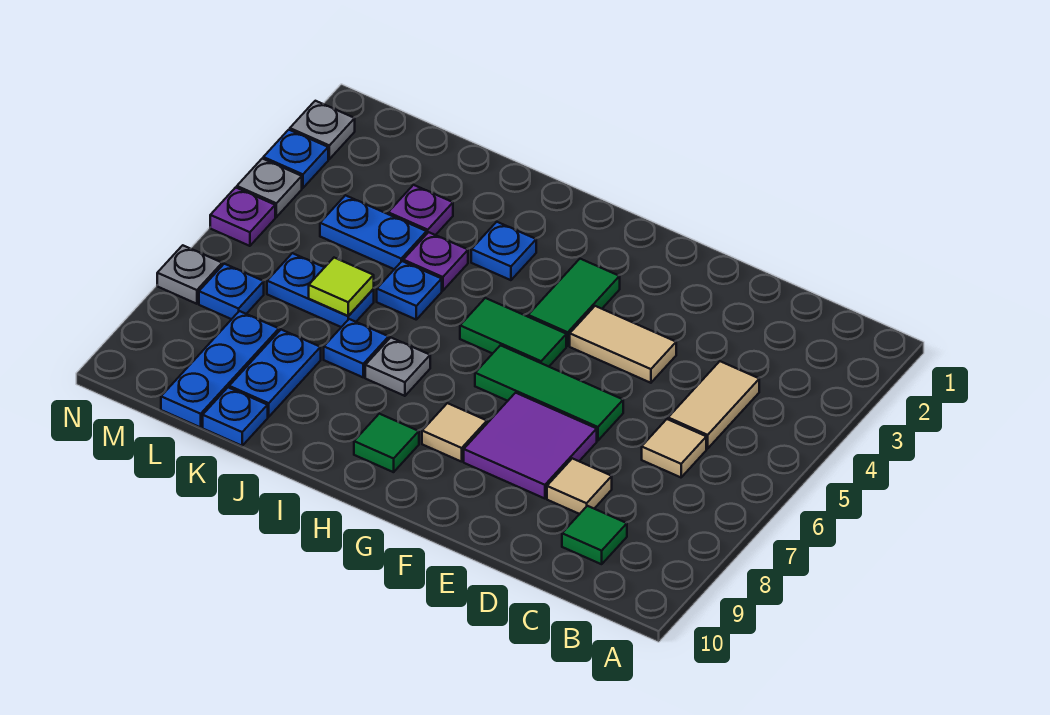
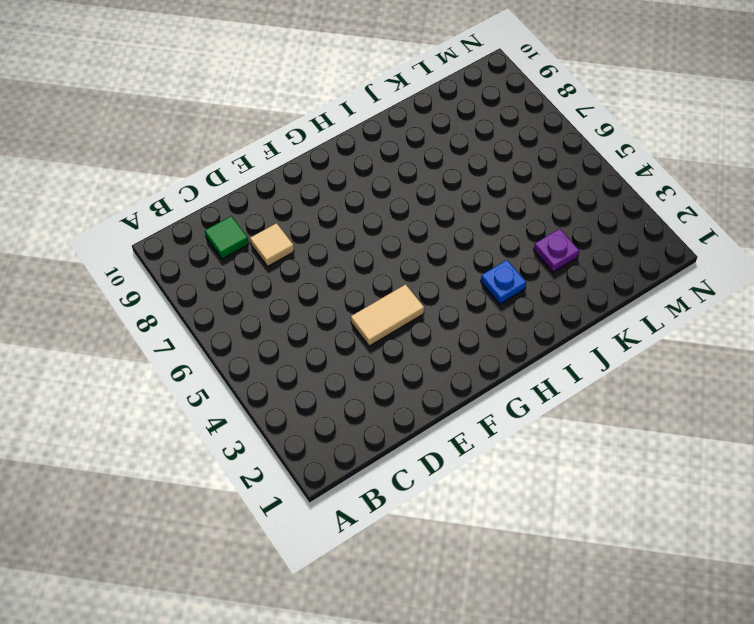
none -> tan 1x2 tile [668,361,759,449]
none -> tan 1x1 tile [642,419,706,477]
none -> green 1x3 tile [475,345,623,441]

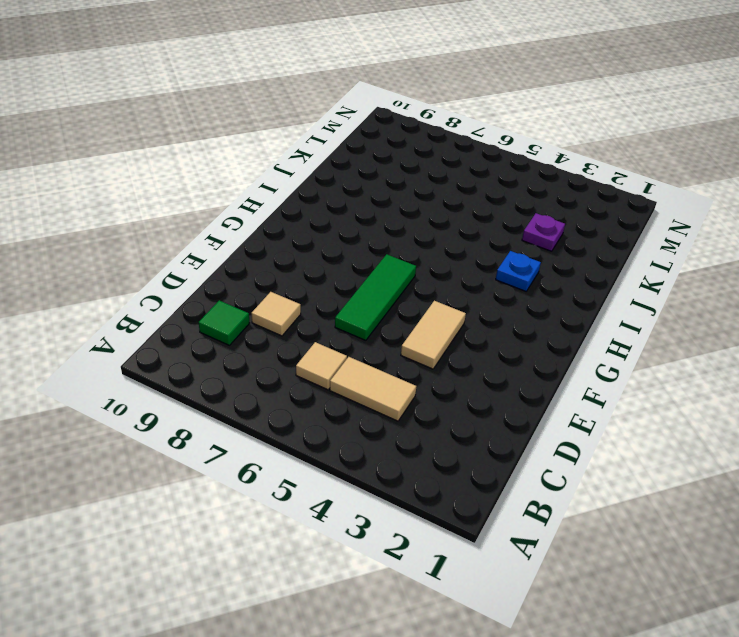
none -> purple 2x2 tile [464,393,597,499]
none -> green 1x2 tile [528,259,620,346]
none -> green 1x2 tile [460,298,566,367]

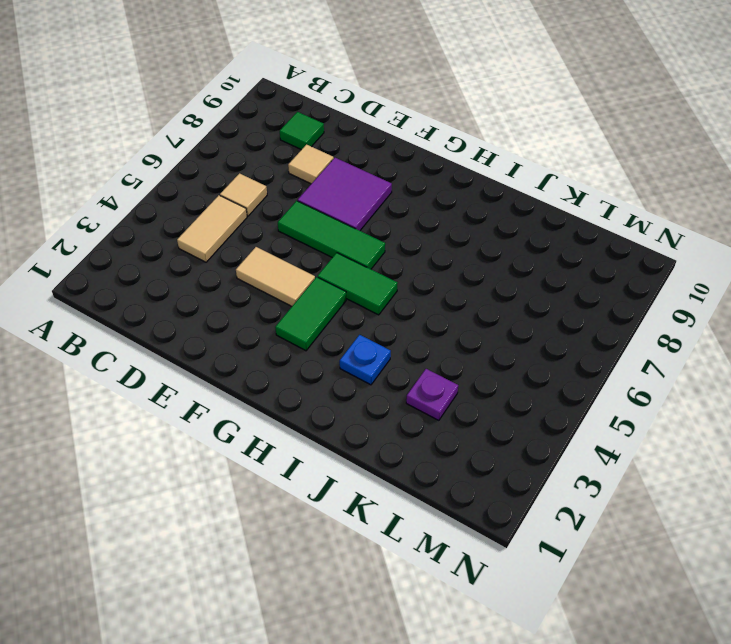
none -> tan 1x1 tile [422,403,487,462]
none -> green 1x1 tile [354,414,419,472]
none -> grey 1x1 plate [365,337,430,396]

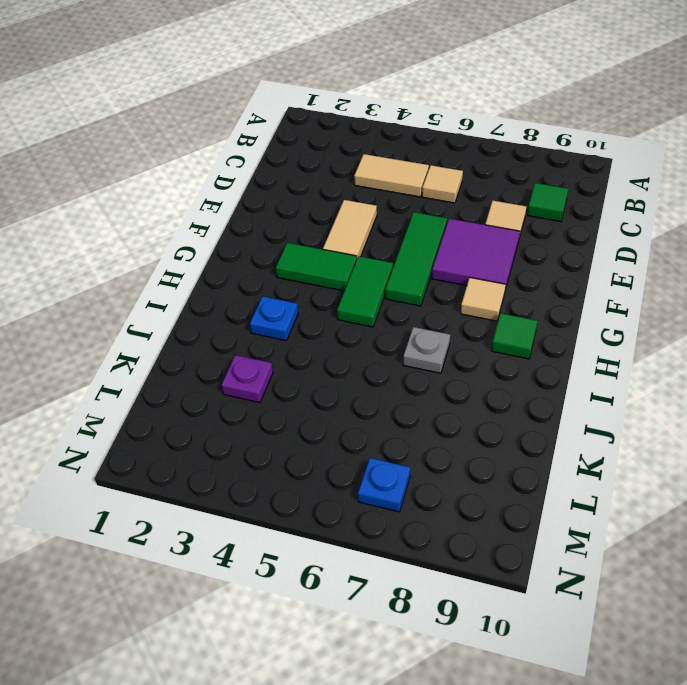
none -> purple 1x1 plate [403,232,468,291]
none -> blue 1x1 plate [377,261,442,319]
none -> blue 1x1 plate [324,319,389,377]

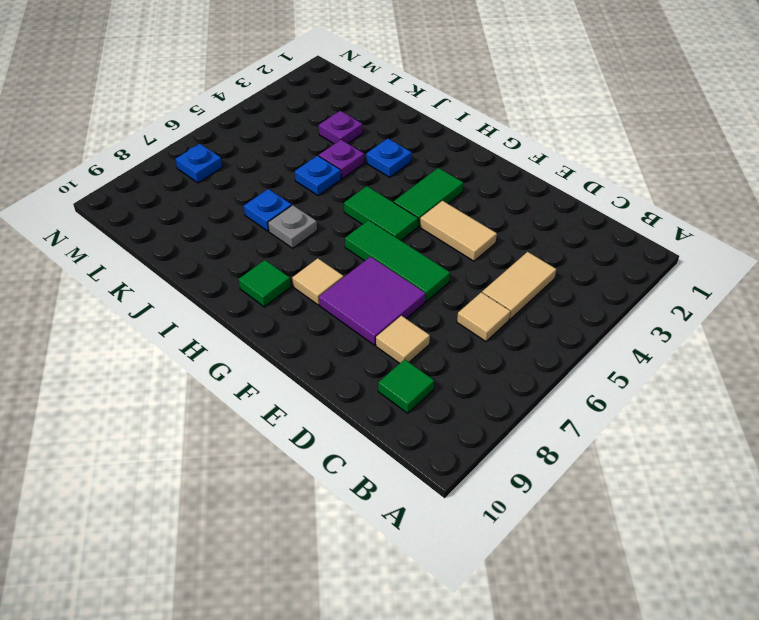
none -> blue 1x2 plate [320,195,427,269]
none -> blue 1x2 plate [267,253,374,327]
none -> blue 1x2 plate [229,330,321,417]

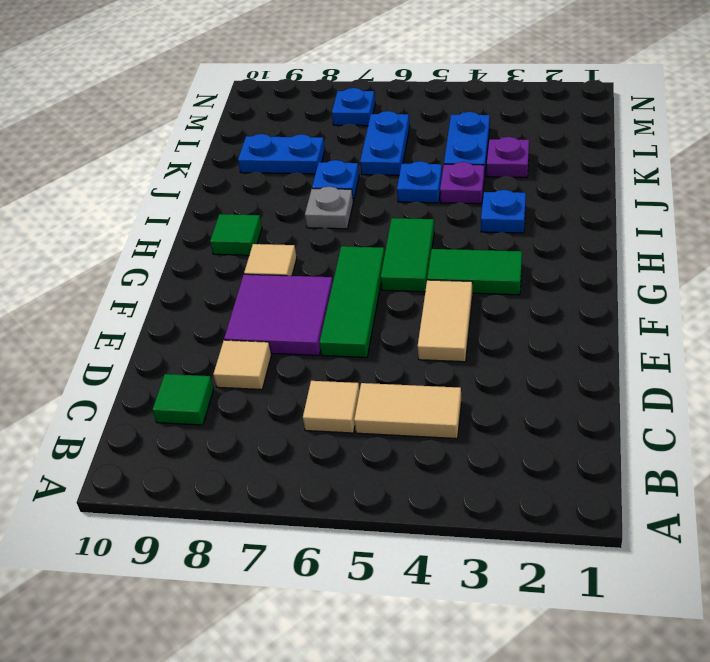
none -> blue 1x1 plate [203,387,268,446]
none -> blue 1x3 plate [161,311,279,427]
none -> grey 1x1 plate [290,101,355,159]

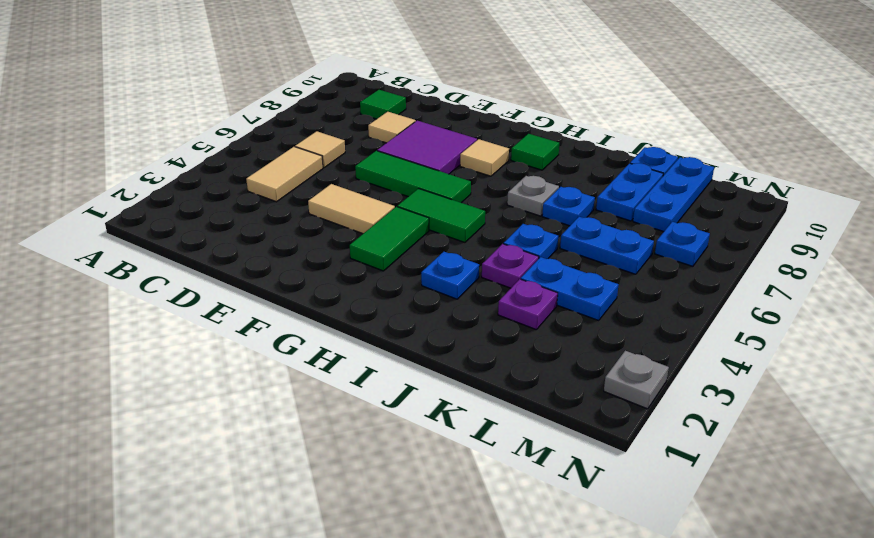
none -> blue 1x1 plate [263,130,328,188]
none -> grey 1x1 plate [237,159,302,217]
none -> purple 1x1 plate [210,187,275,246]

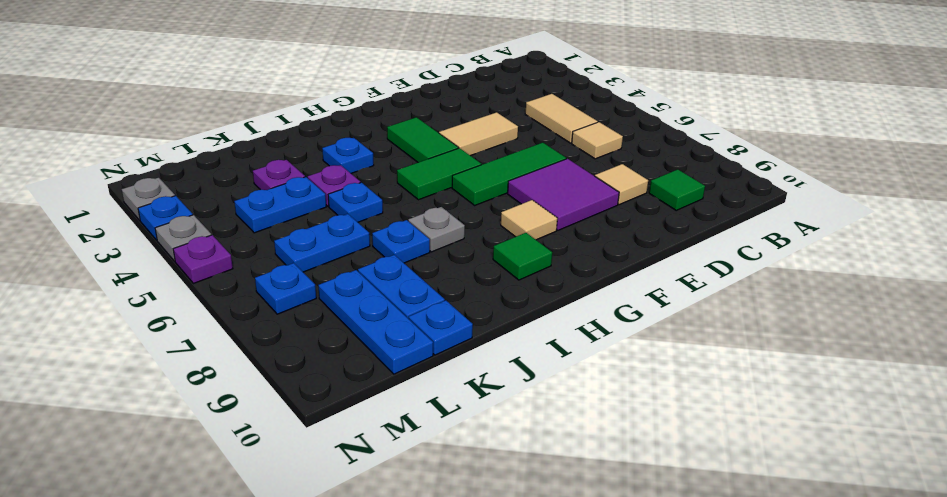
none -> grey 1x1 plate [157,245,222,304]
none -> lime 1x1 tile [309,258,374,316]

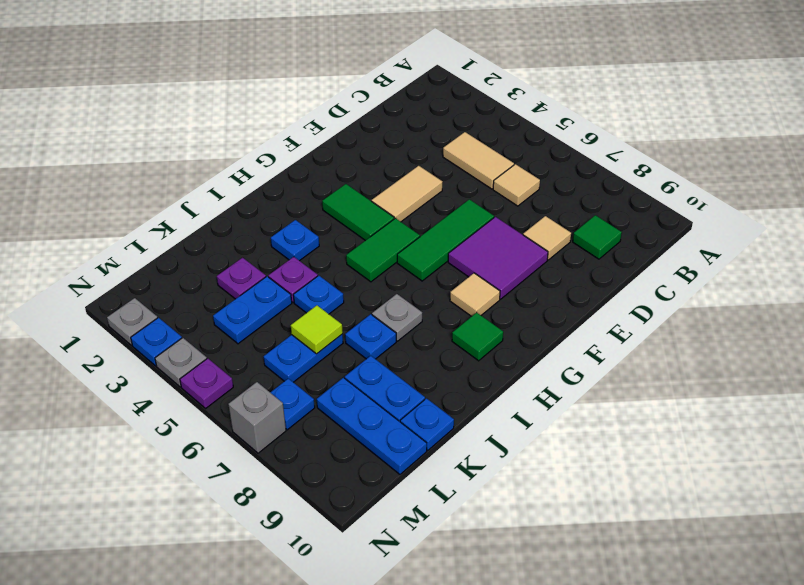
grey 1x1 brick [228,382,286,453] -> grey 1x1 plate [157,245,222,304]

